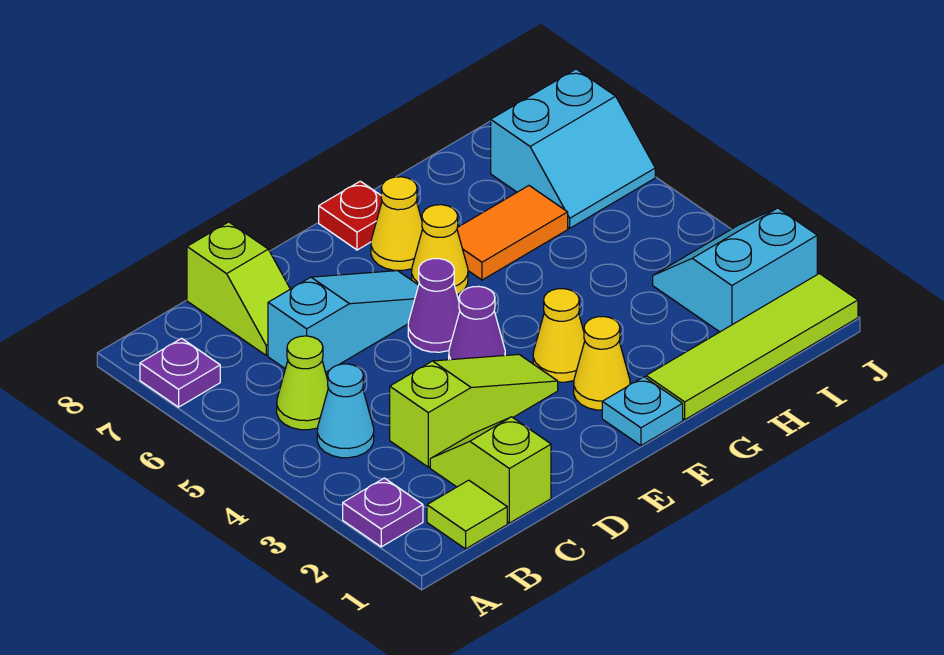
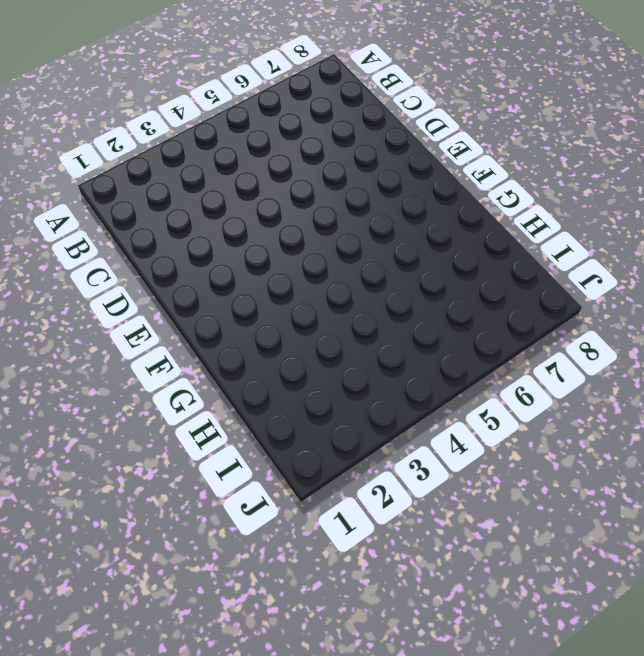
none -> purple 1x1 plate [343,478,423,547]
none -> purple 1x1 plate [140,338,220,407]
none -> lime 1x1 tile [427,480,507,549]

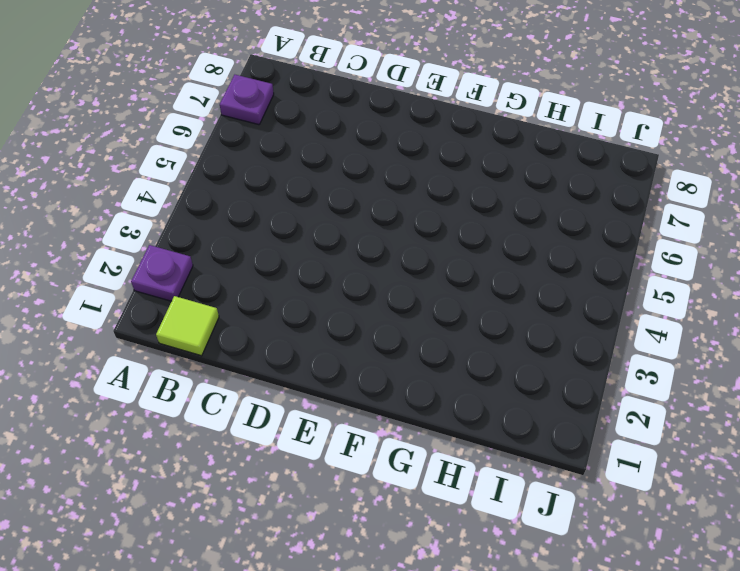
none -> cyan 1x1 cone [317,364,374,458]
none -> lime 1x1 cone [277,336,328,430]
none -> lime 1x2 slope [430,417,551,523]

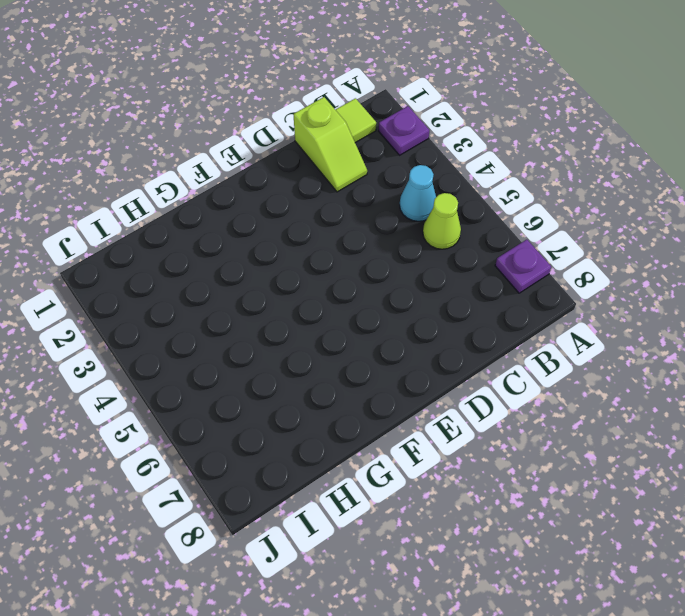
none -> lime 1x3 slope [390,354,558,467]
none -> cyan 1x3 slope [268,271,419,372]
none -> lime 1x2 slope [187,222,290,355]

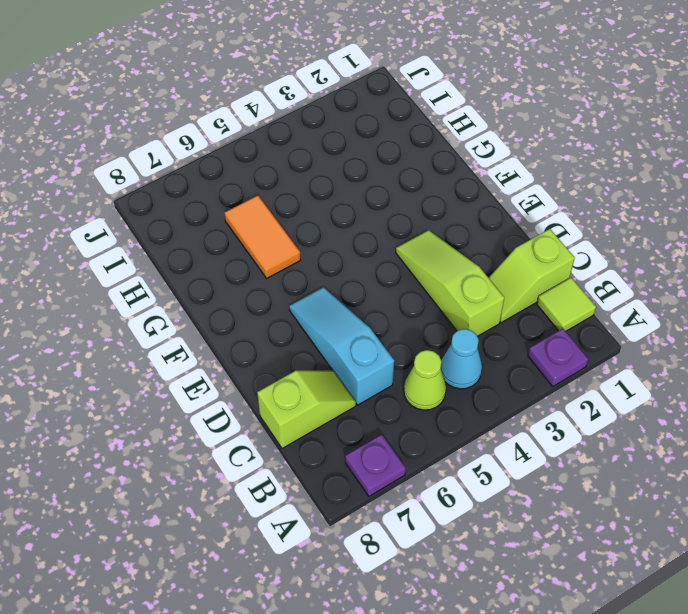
none -> purple 1x1 cone [449,286,505,360]
none -> purple 1x1 cone [408,259,460,352]
none -> cyan 1x1 plate [602,377,683,445]

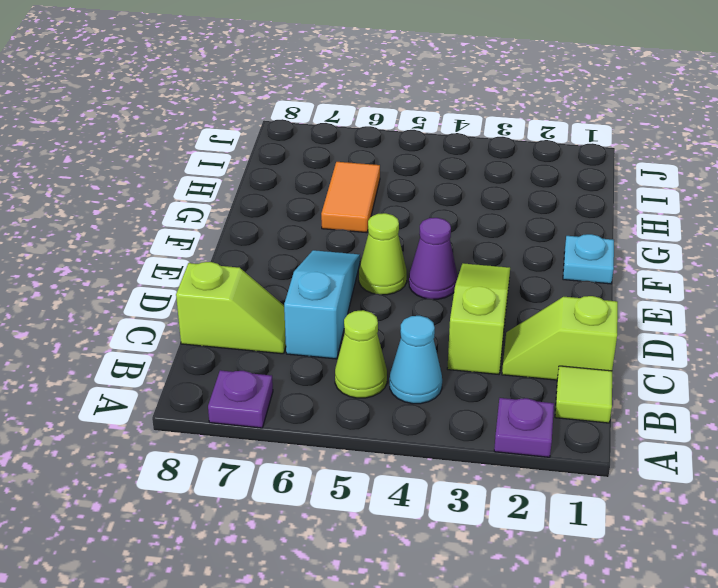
lime 1x1 cone [359,213,407,295] -> purple 1x1 cone [408,259,460,352]
none -> yellow 1x1 cone [574,317,630,410]
none -> yellow 1x1 cone [533,289,585,382]
none -> yellow 1x1 cone [412,205,468,294]

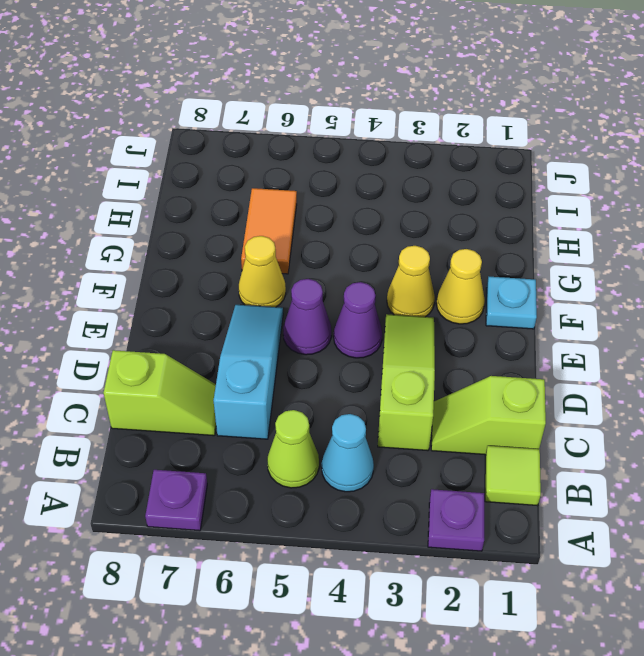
none -> yellow 1x1 cone [371,177,423,271]
none -> red 1x1 plate [319,181,382,250]
none -> lime 1x4 tile [646,273,858,420]

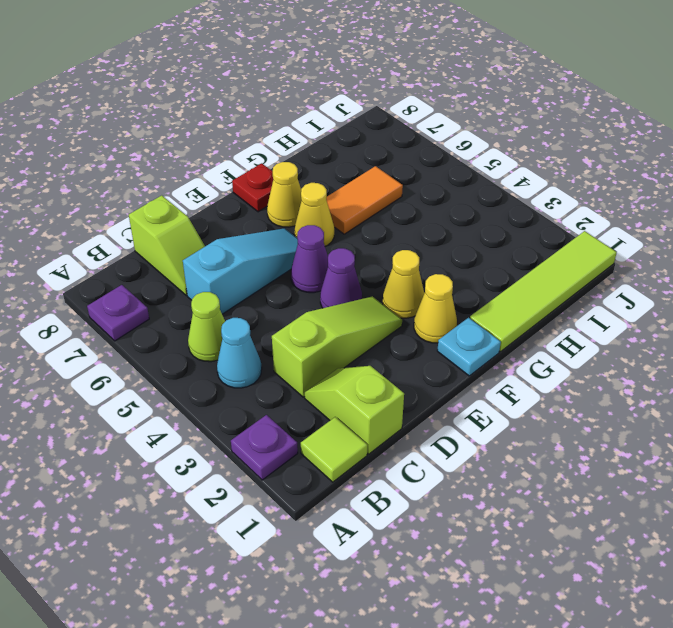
none -> cyan 2x2 slope [653,208,817,332]
none -> cyan 2x2 slope [491,69,655,228]

